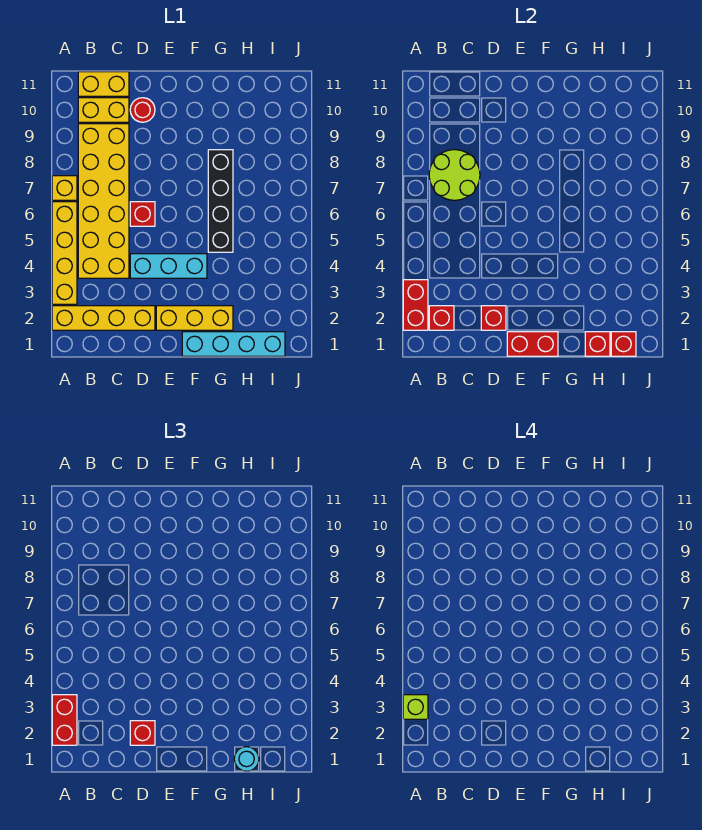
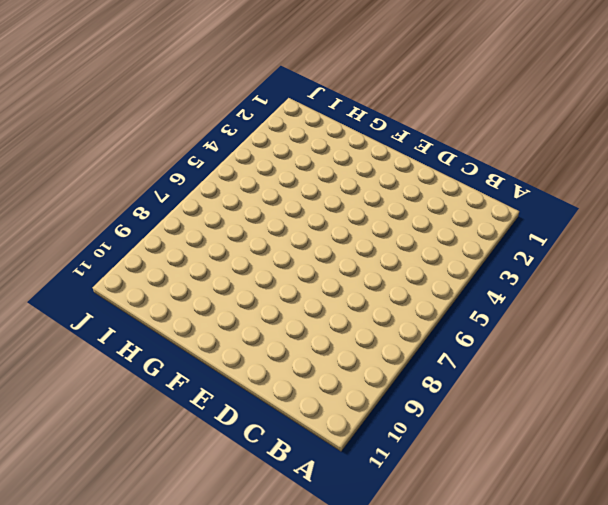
none -> yellow 1x4 brick [52,306,155,330]
none -> yellow 1x4 brick [52,202,77,304]
none -> yellow 1x1 brick [52,176,77,200]

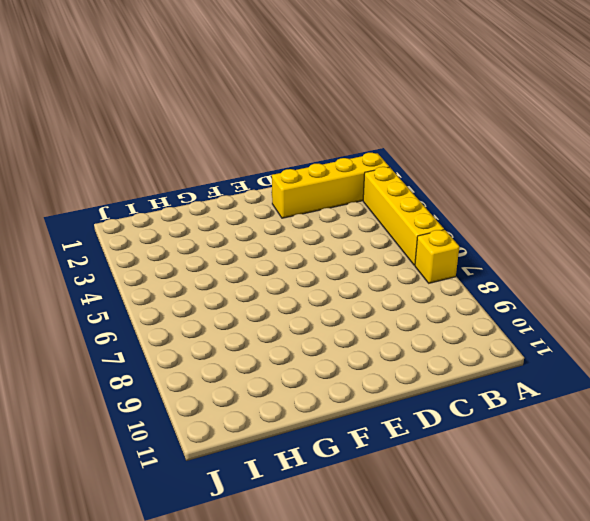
none -> yellow 2x6 brick [78,124,129,278]
none -> yellow 1x2 brick [78,98,129,122]
none -> yellow 1x2 brick [78,72,129,96]

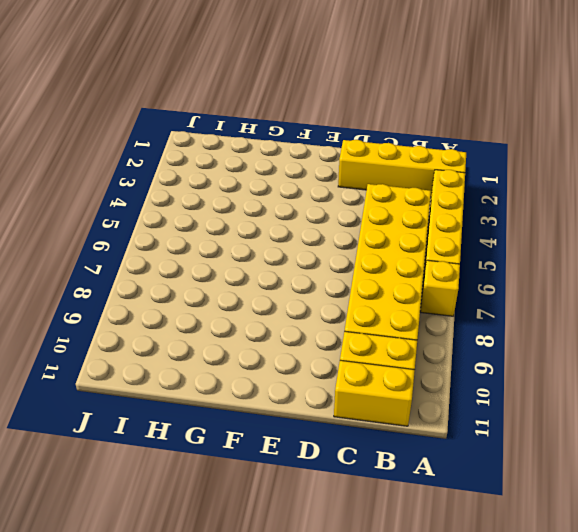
none -> cyan 1x3 brick [130,254,207,278]
none -> red 1x1 brick [130,202,155,226]
none -> red 1x1 round brick [130,98,155,122]

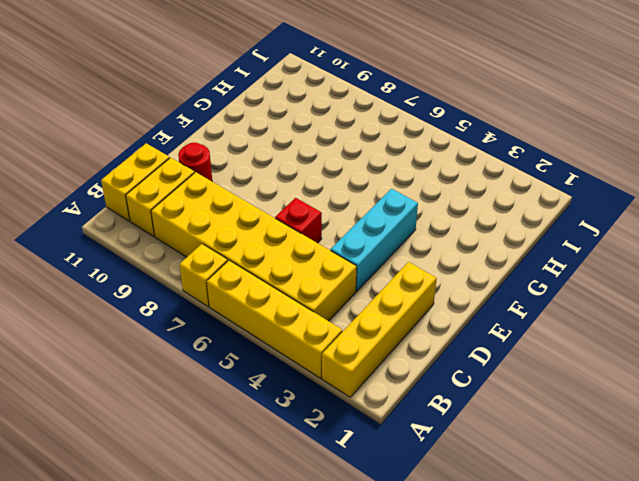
none -> yellow 1x3 brick [156,306,233,330]
none -> cyan 1x4 brick [182,332,285,356]
none -> black 1x4 brick [208,150,233,252]

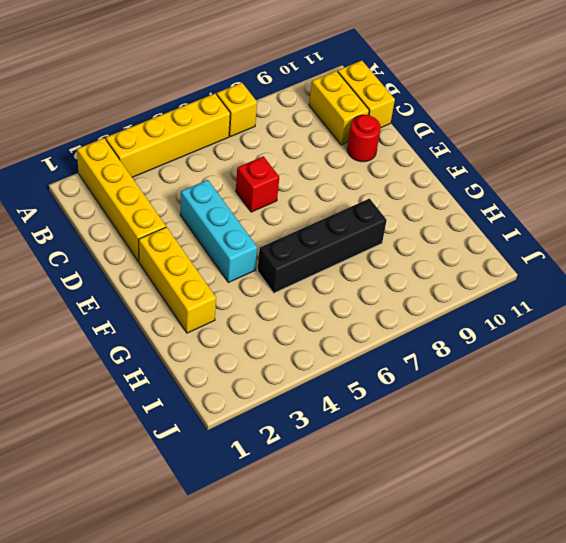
none -> yellow 2x6 brick [78,124,129,278]
none -> cyan 1x4 brick [182,332,285,356]
none -> red 1x2 brick [403,280,428,330]

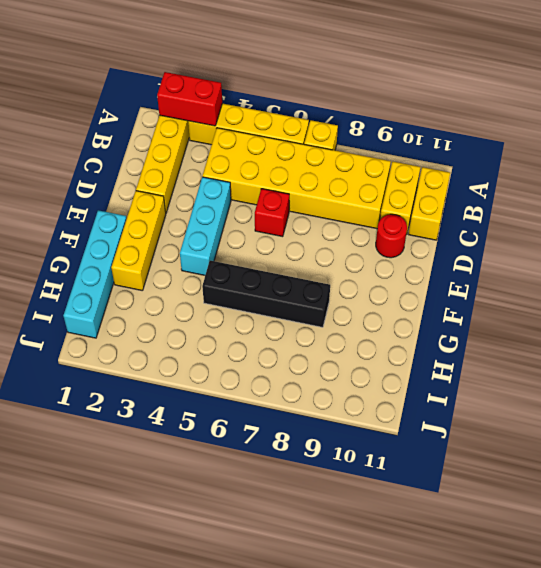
none -> red 1x1 brick [429,306,454,330]
none -> lime 2x2 round brick [429,150,480,200]
none -> red 1x1 brick [481,306,506,330]

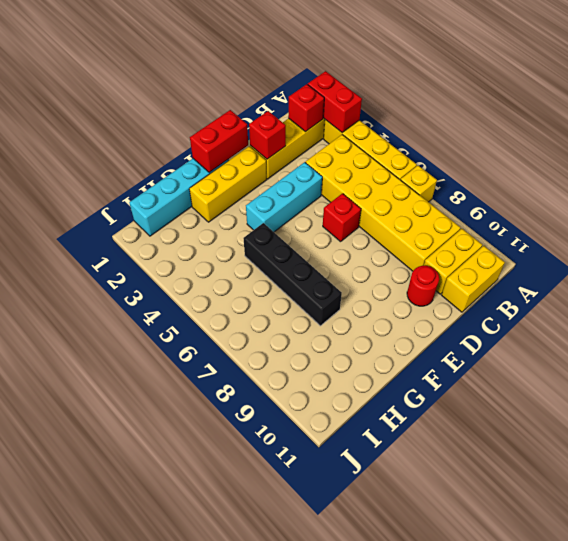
none -> lime 2x2 round brick [429,150,480,200]
none -> red 1x1 brick [585,332,610,356]
none -> red 1x1 brick [611,332,636,356]

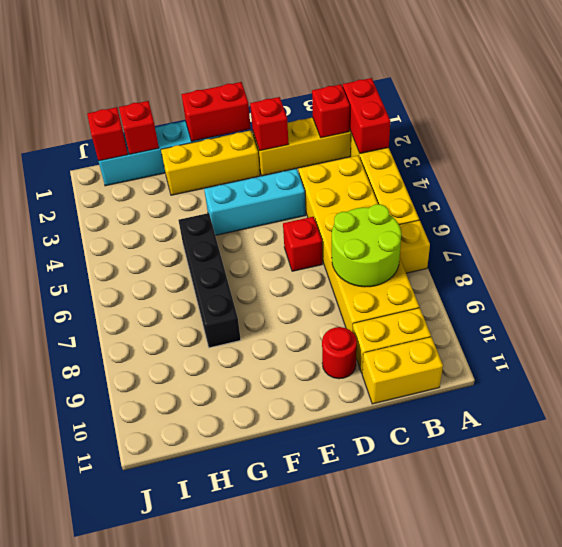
none -> red 1x2 brick [52,695,77,745]
none -> red 1x1 brick [130,721,155,745]
none -> cyan 1x1 round brick [234,747,259,771]

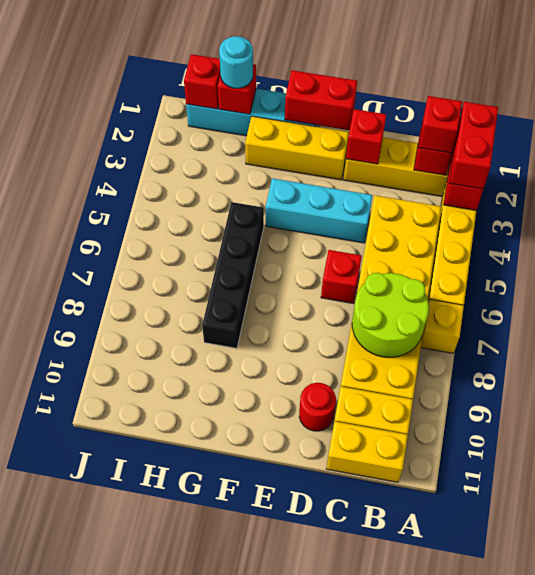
red 1x1 brick [418,96,462,153] -> red 1x1 brick moved to [130,721,155,745]
none -> lime 1x1 brick [403,695,428,719]

